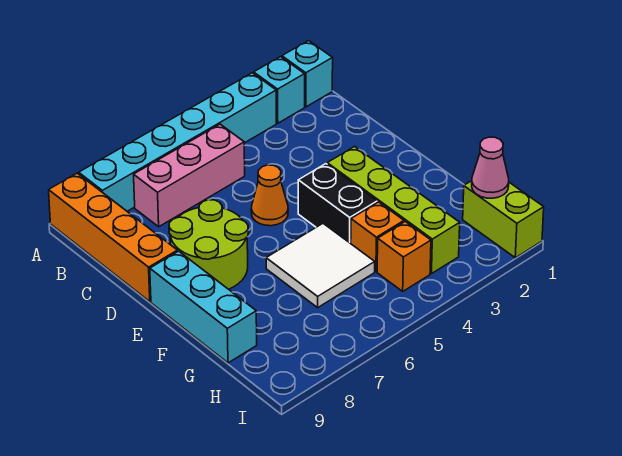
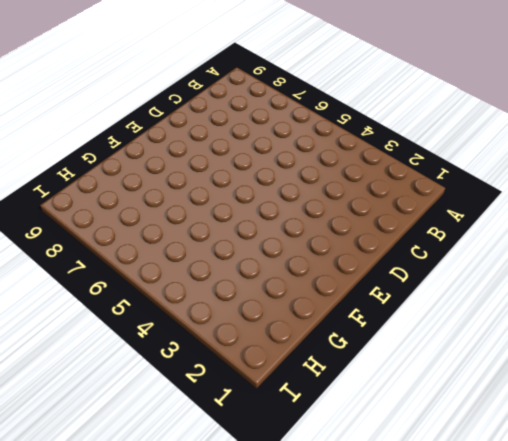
none -> cyan 1x1 brick [282,41,333,107]
none -> cyan 1x1 brick [254,57,305,123]
none -> cyan 1x6 brick [79,73,276,211]

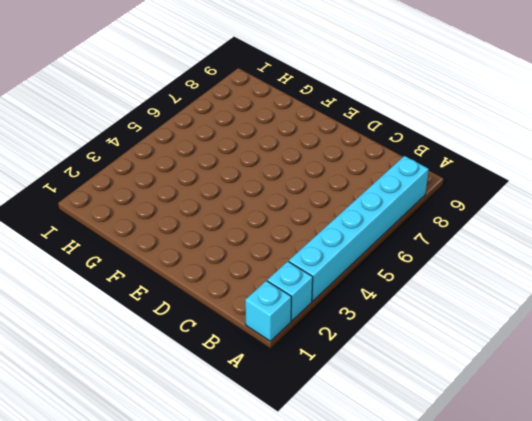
none -> orange 1x4 brick [49,173,177,302]
none -> pink 1x3 brick [134,124,245,227]
none -> orange 1x1 cone [251,165,288,226]

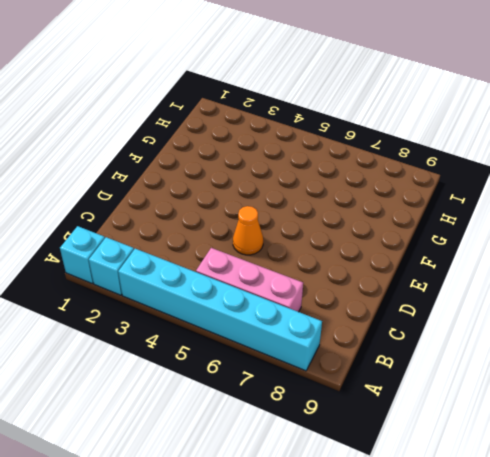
none -> orange 1x4 brick [49,173,177,302]
none -> lime 2x2 round brick [169,200,248,289]
none -> lime 1x4 brick [327,147,460,274]

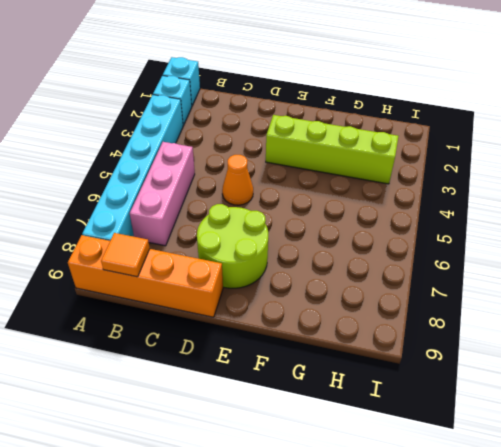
orange 1x1 tile [101,233,150,277] -> none
none -> black 1x2 brick [298,164,377,243]
none -> cyan 1x3 brick [150,251,257,363]
none -> white 2x2 tile [266,224,375,308]

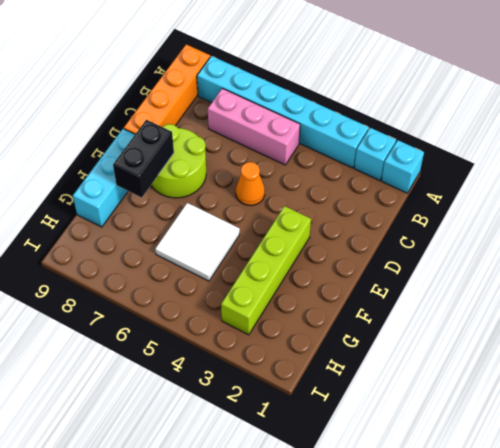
black 1x2 brick [113,120,174,198] -> black 1x2 brick moved to [298,164,377,243]
none -> orange 1x1 brick [351,202,404,272]
none -> lime 1x2 brick [463,181,544,258]
none -> orange 1x1 brick [377,221,431,291]

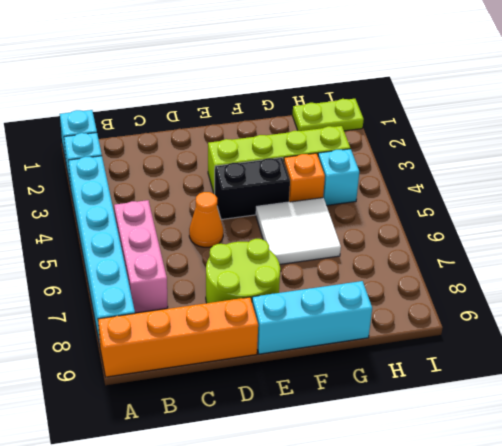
lime 1x2 plate [292,99,364,131] -> lime 1x2 brick [463,181,544,258]
cyan 1x1 brick [318,149,359,205] -> orange 1x1 brick [377,221,431,291]
none -> pink 1x1 cone [472,137,509,198]

